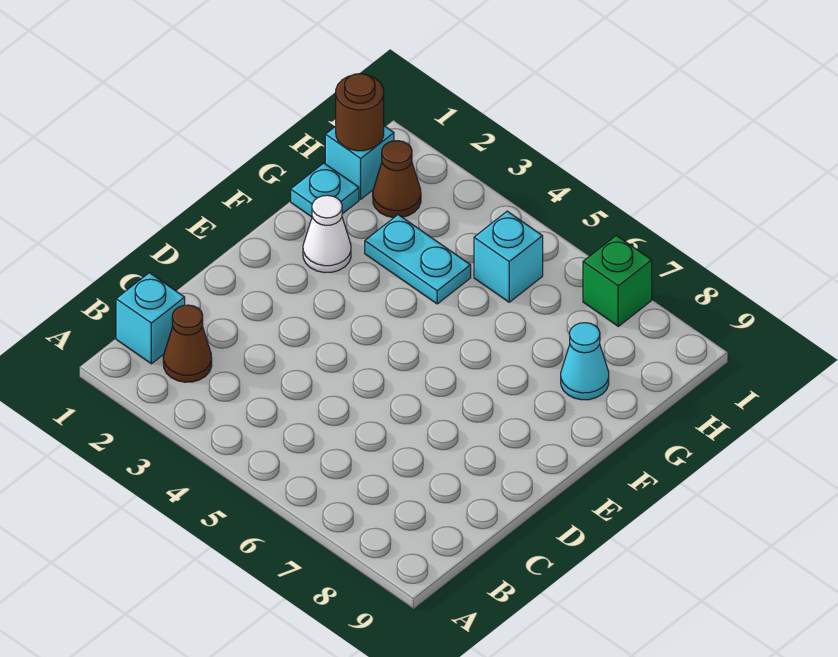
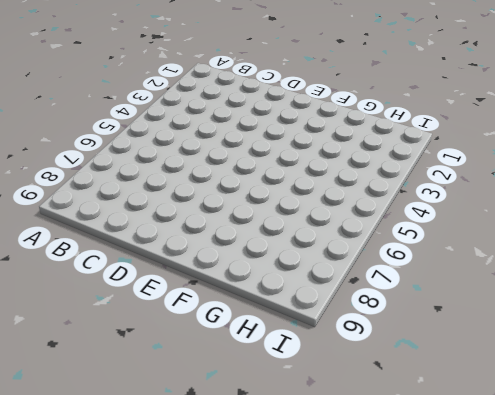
none -> cyan 1x1 brick [116,273,185,364]
none -> brown 1x1 cone [163,305,212,382]

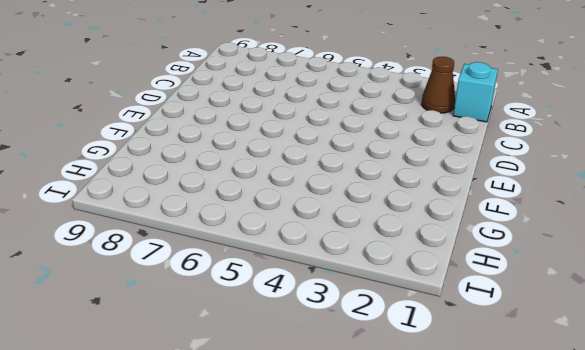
none -> white 1x1 cone [303,195,351,273]
none -> cyan 1x1 plate [291,163,359,217]

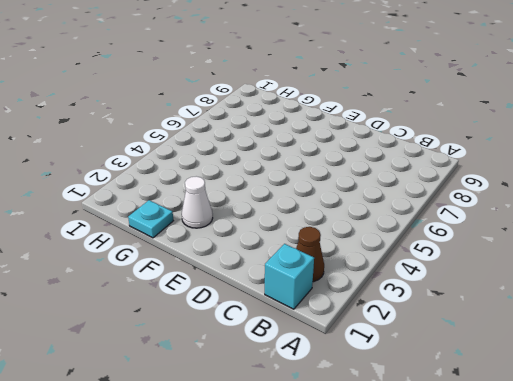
none -> cyan 1x2 plate [365,215,471,304]
none -> cyan 1x1 cone [561,323,609,400]

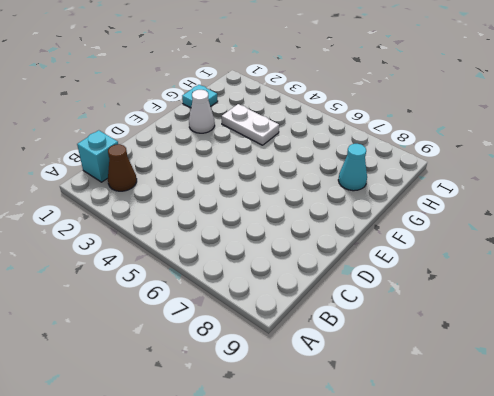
white 1x2 plate [222,104,279,145] -> cyan 1x2 plate [365,215,471,304]
none -> cyan 1x1 brick [325,126,394,199]
none -> brown 1x1 cone [373,141,421,218]

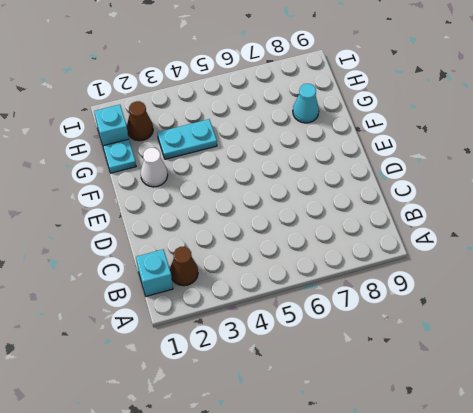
none -> cyan 1x1 brick [474,211,543,302]
none -> green 1x1 brick [583,235,652,326]

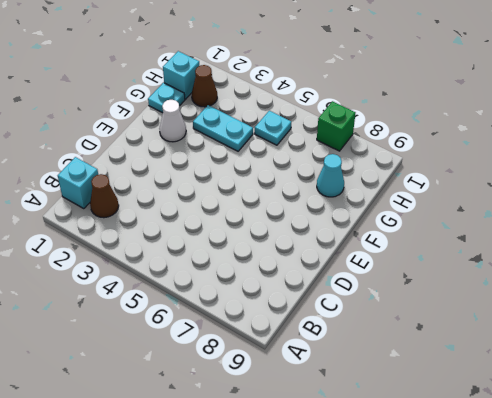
cyan 1x1 plate [255,111,291,145] -> cyan 1x1 brick [474,211,543,302]
none -> brown 1x1 round brick [336,74,384,151]

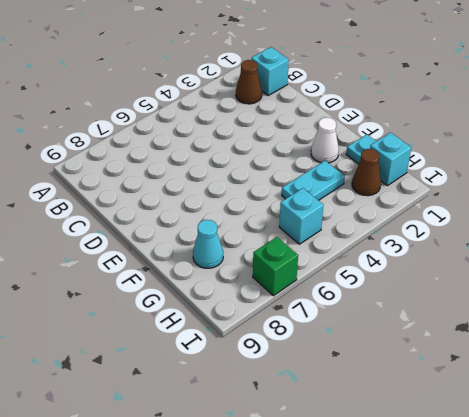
none -> brown 1x1 round brick [336,74,384,151]

